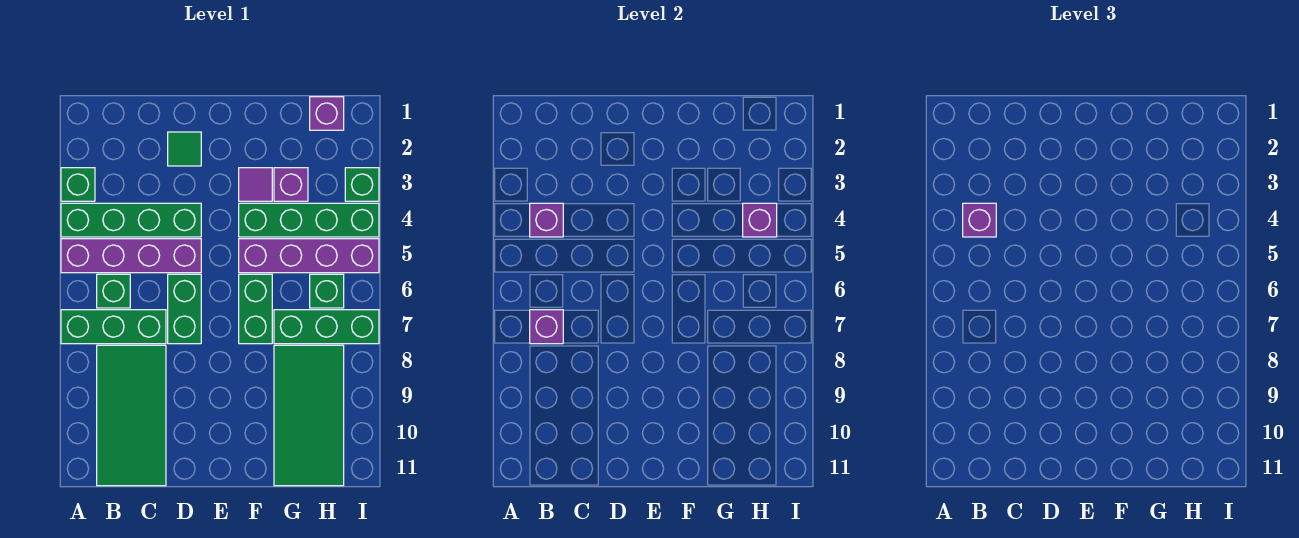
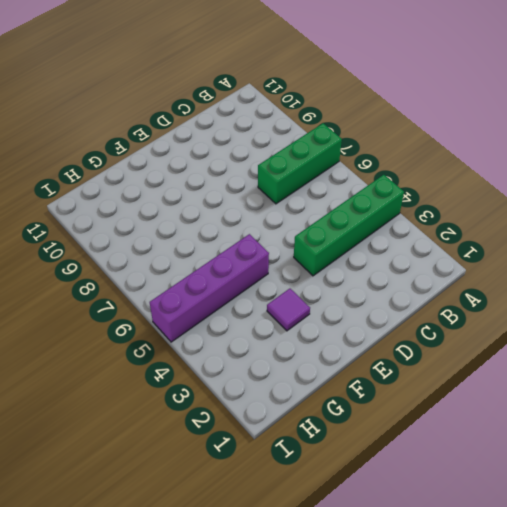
none -> green 1x1 brick [61,168,95,201]
none -> purple 1x4 brick [61,239,201,273]
none -> green 1x1 brick [97,274,130,308]

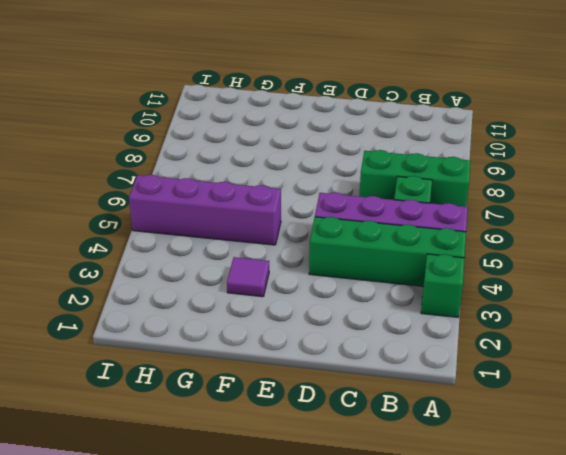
none -> green 2x4 tile [97,345,166,486]
none -> green 1x1 tile [168,132,201,166]
none -> green 1x2 brick [168,274,201,344]

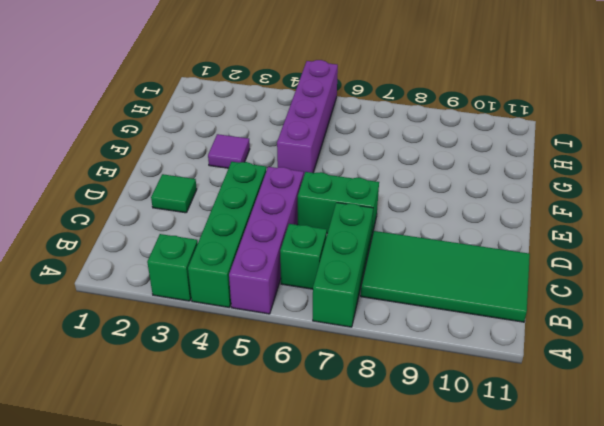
none -> green 1x4 brick [239,203,379,237]
none -> green 1x2 brick [239,274,272,344]
none -> purple 1x1 brick [274,168,308,201]

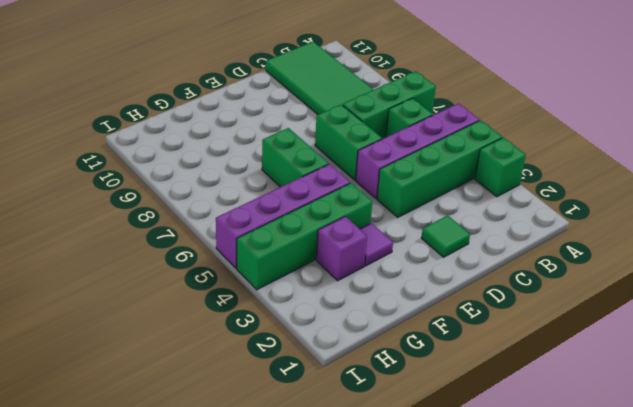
none -> green 1x3 brick [274,310,379,344]
none -> green 2x4 tile [274,345,344,486]
none -> purple 1x1 brick [310,97,344,130]

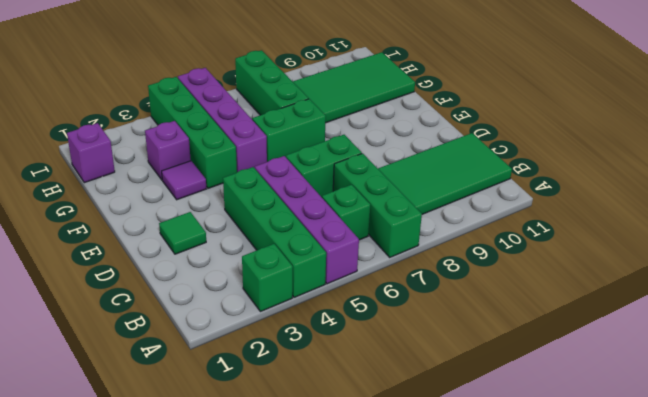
none -> green 1x1 brick [310,274,344,308]
none -> green 1x1 brick [345,168,379,201]
none -> purple 1x1 brick [530,203,563,237]

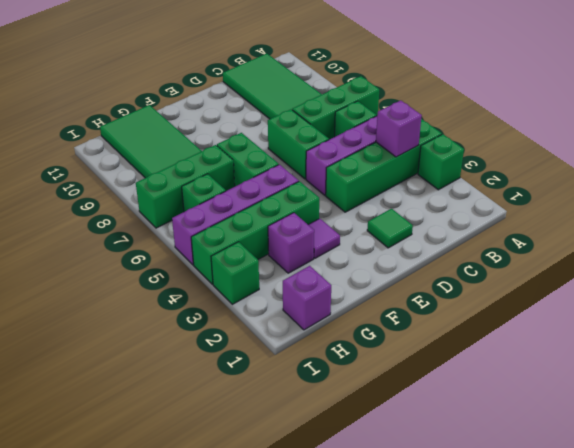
none -> purple 1x1 brick [530,310,563,344]
none -> purple 1x1 brick [743,203,777,237]
none -> purple 1x1 brick [963,203,996,237]

